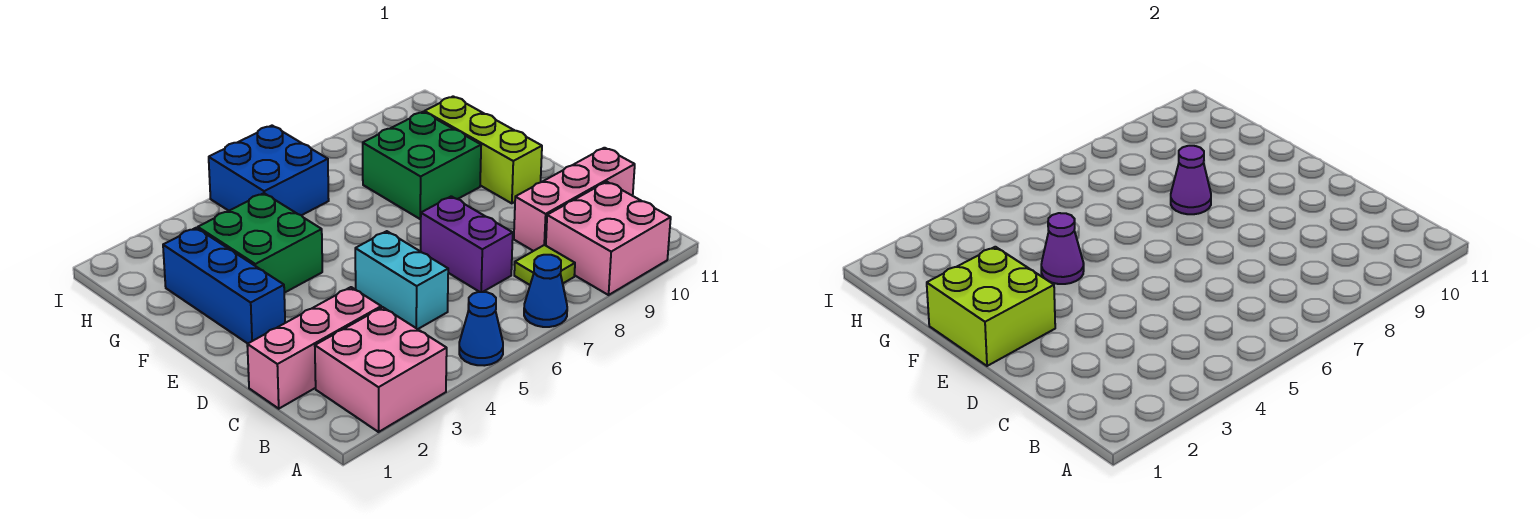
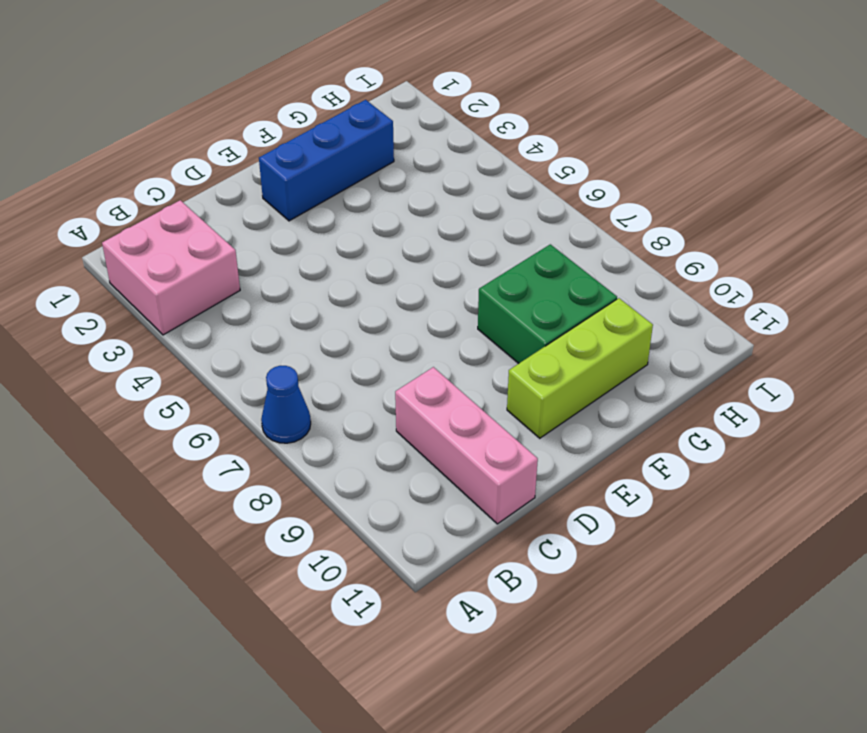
none -> blue 1x1 cone [459,292,503,366]
none -> pink 2x2 brick [546,182,671,295]
none -> lime 1x1 tile [514,245,575,285]

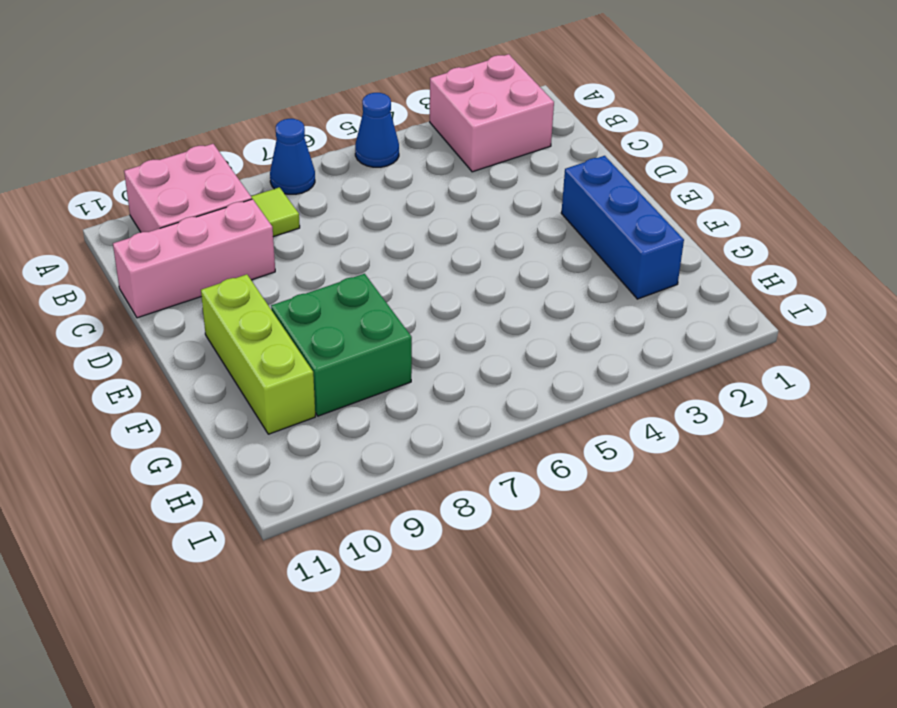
none -> pink 1x3 brick [247,287,381,409]
none -> cyan 1x2 brick [355,231,448,329]
none -> purple 1x2 brick [421,196,513,292]

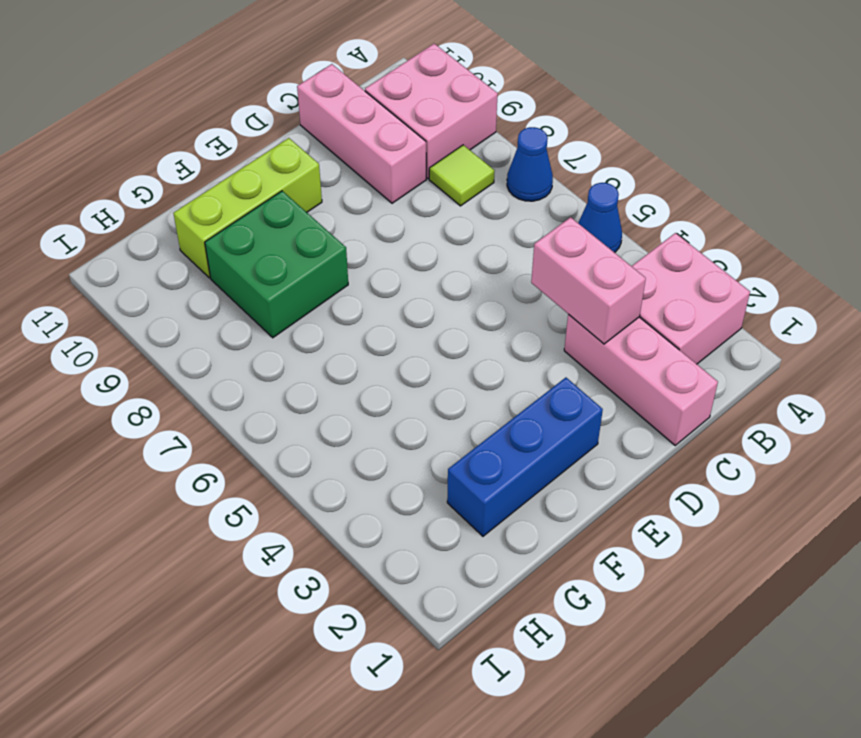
pink 1x2 brick [531,217,646,344] -> none
none -> cyan 1x2 brick [355,231,448,329]
none -> purple 1x2 brick [421,196,513,292]
none -> green 2x2 brick [198,193,322,293]

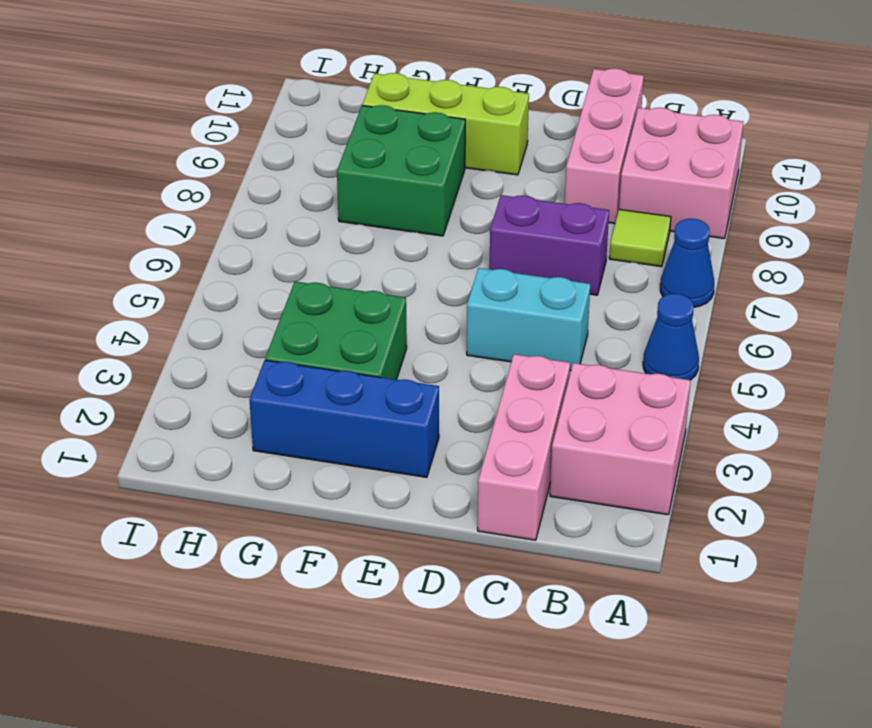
none -> blue 2x2 brick [209,126,329,215]
none -> lime 2x2 brick [927,247,1055,366]
none -> purple 1x1 cone [1041,213,1084,284]

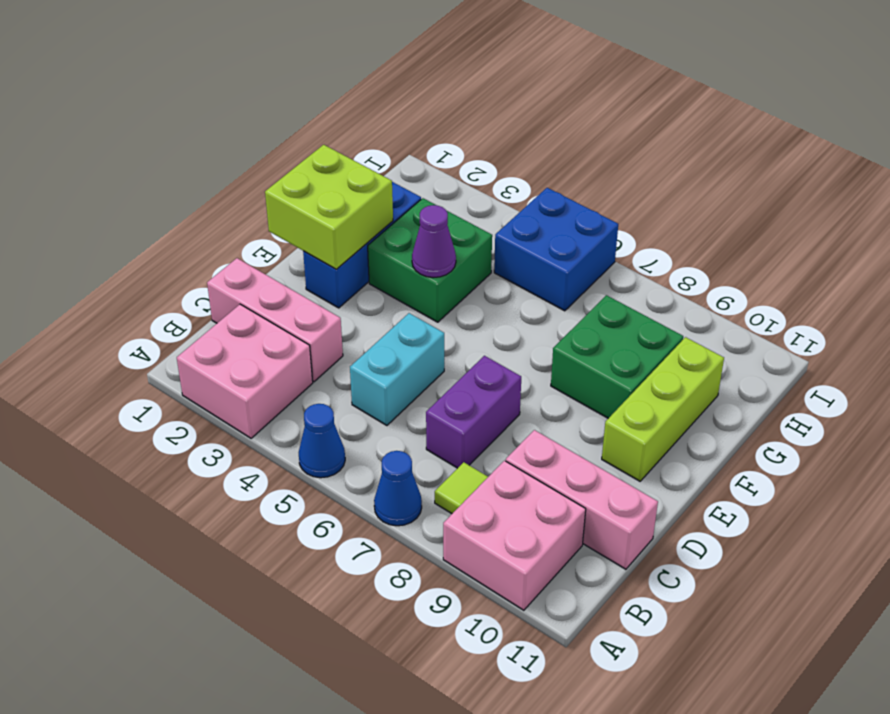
none -> purple 1x1 cone [1171,146,1211,214]

